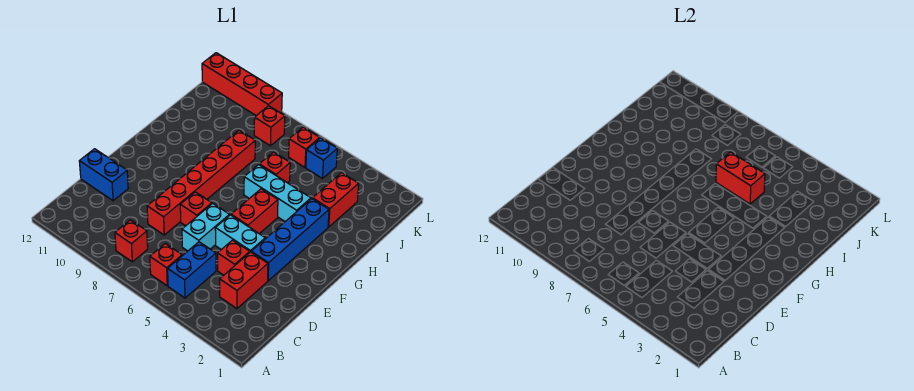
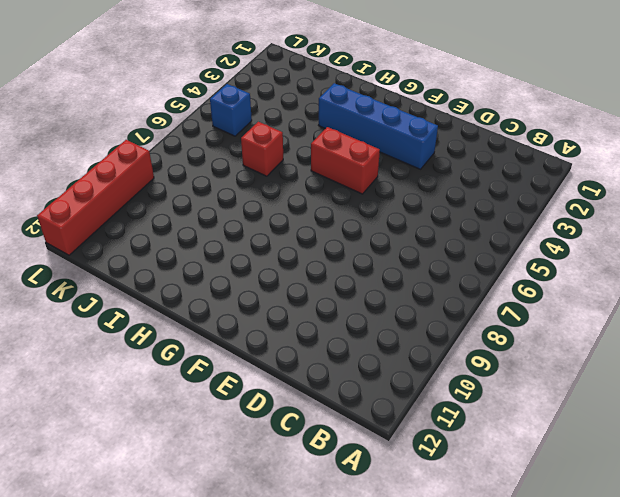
none -> blue 1x2 brick [168,242,216,298]
none -> red 1x1 brick [150,243,182,286]
none -> red 1x1 brick [115,220,148,262]

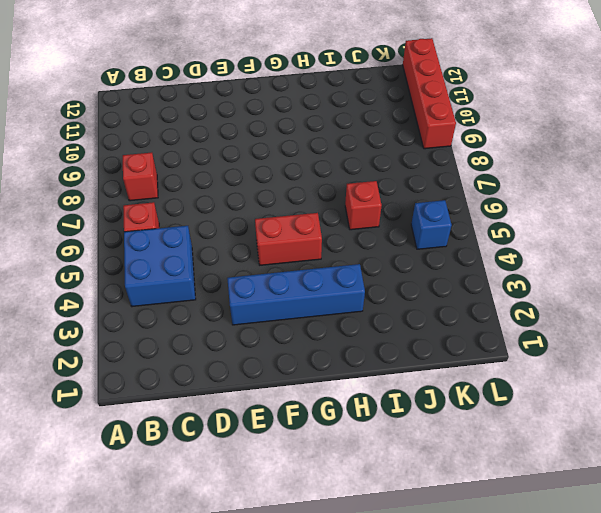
blue 2x2 brick [124,226,196,307] -> blue 1x2 brick [168,242,216,298]
none -> red 1x2 brick [220,252,268,309]
none -> red 1x1 brick [218,240,250,275]
none -> cyan 1x2 brick [182,203,229,251]

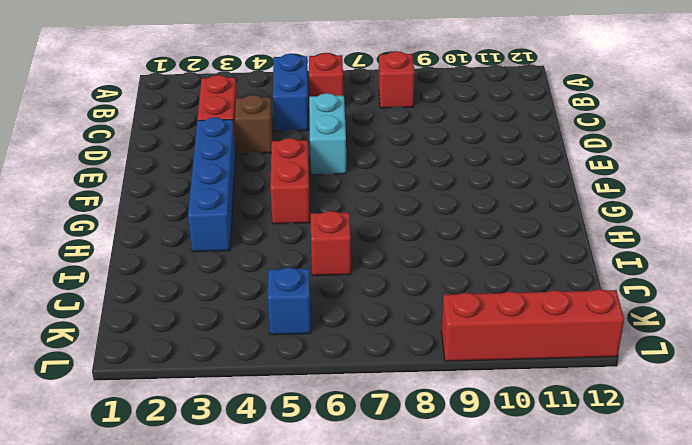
brown 1x1 brick [235,95,273,154] -> red 1x1 brick [218,240,250,275]
none -> red 1x6 brick [147,130,255,235]
none -> blue 1x2 brick [79,149,128,201]
none -> cyan 1x2 brick [215,215,265,252]

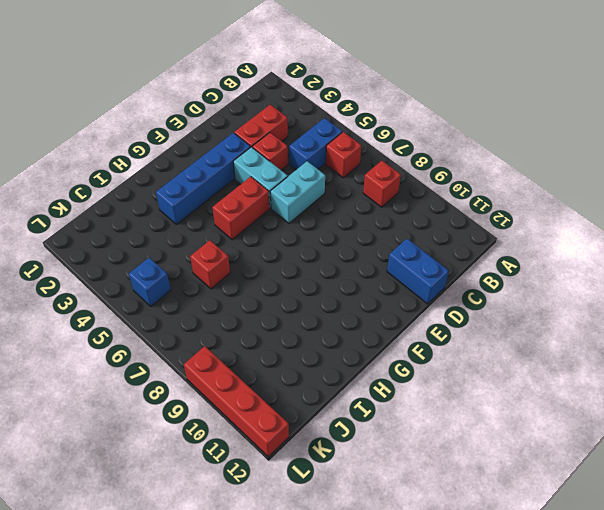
none -> red 1x6 brick [147,130,255,235]
none -> red 1x1 brick [180,192,212,226]
none -> cyan 1x3 brick [244,165,311,221]

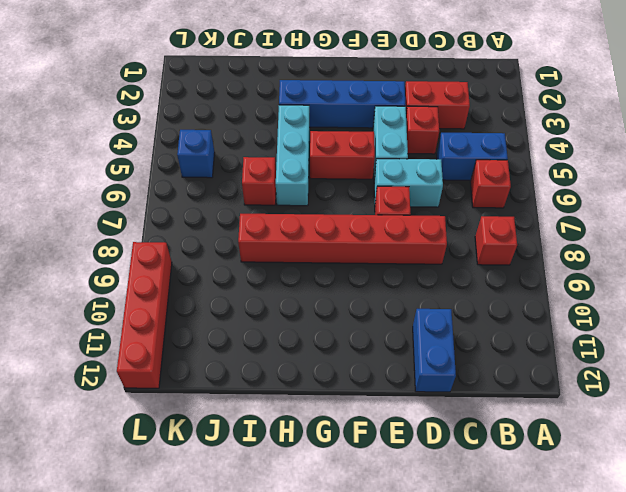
none -> red 1x2 brick [313,173,359,227]
none -> red 1x1 brick [289,127,320,167]
none -> red 1x1 brick [254,106,285,146]

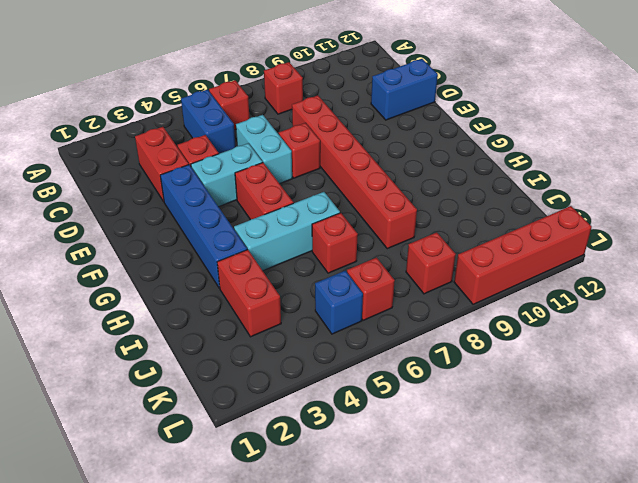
none -> red 1x2 brick [716,152,765,204]

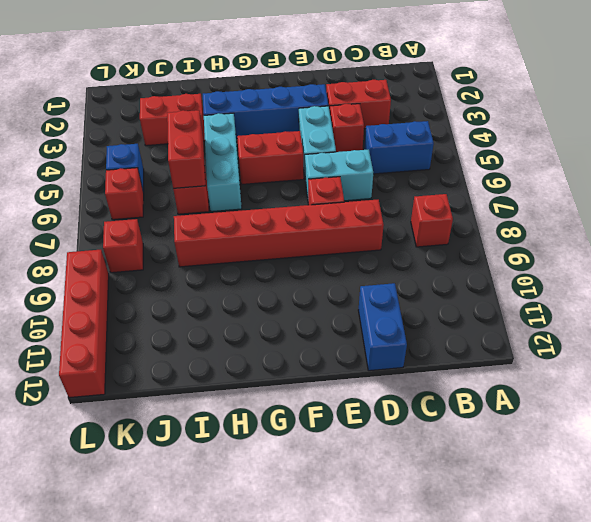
none -> red 1x1 brick [150,243,182,286]

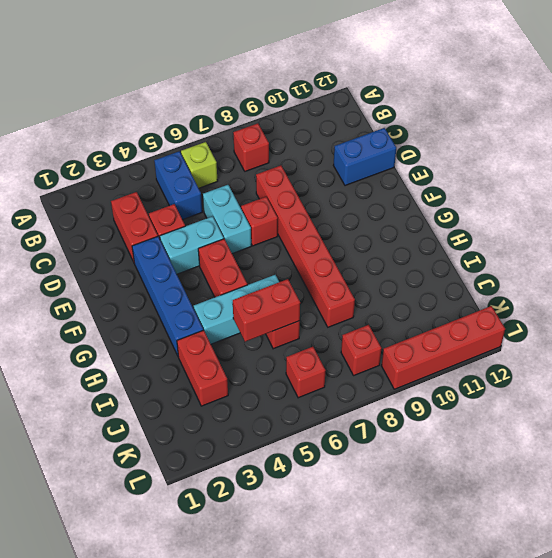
lime 1x1 brick [181,142,218,188] -> red 1x1 brick [150,243,182,286]
none -> blue 1x1 brick [306,138,337,179]

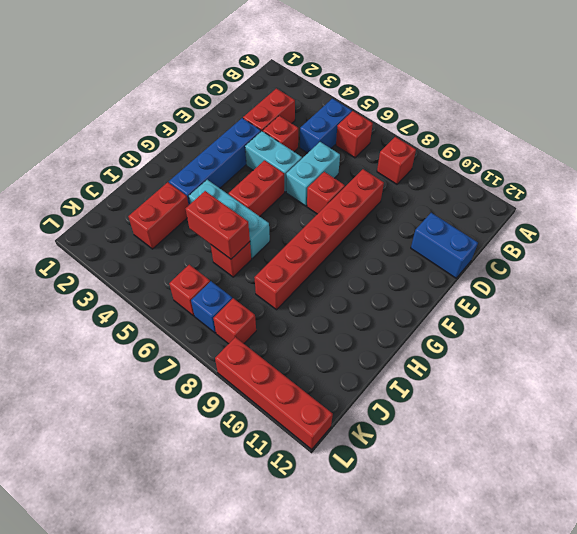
blue 1x1 brick [191,281,232,333] -> blue 1x1 brick moved to [306,138,337,179]

